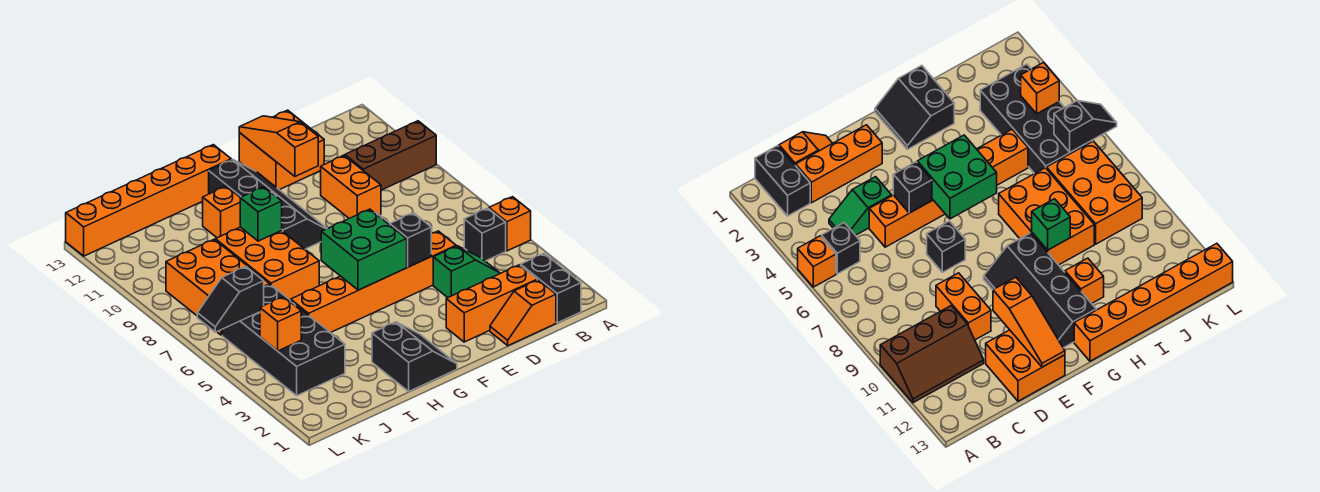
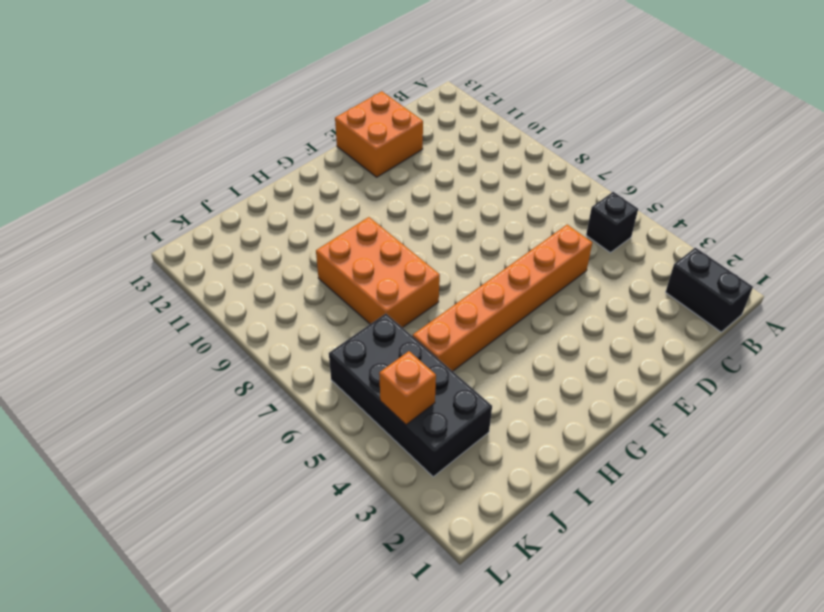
none -> orange 1x1 brick [489,197,531,251]
none -> brown 2x3 slope [343,121,436,190]
none -> orange 1x2 slope [490,280,556,346]

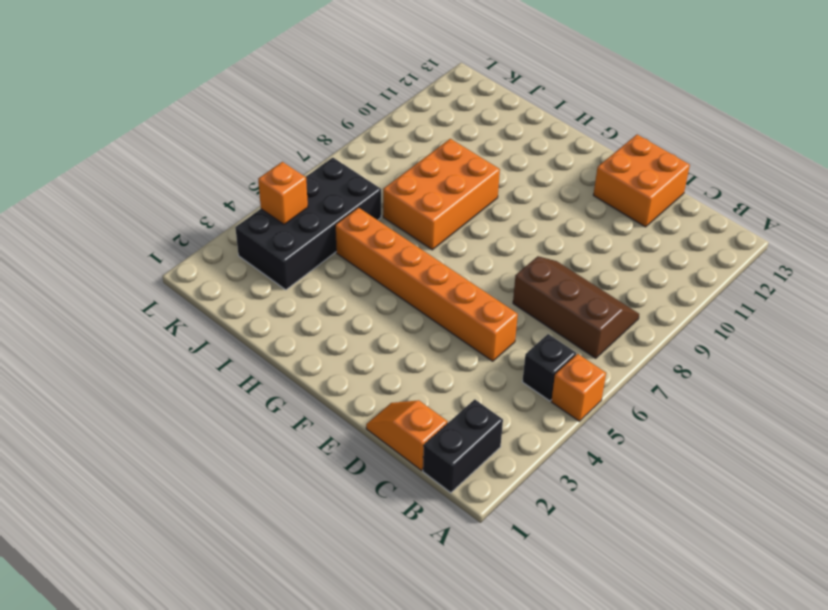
brown 2x3 slope [513,256,639,358] -> brown 2x3 slope moved to [343,121,436,190]
none -> orange 1x3 brick [446,265,537,342]
none -> green 1x2 slope [433,246,500,298]
none -> orange 1x2 brick [321,156,381,218]

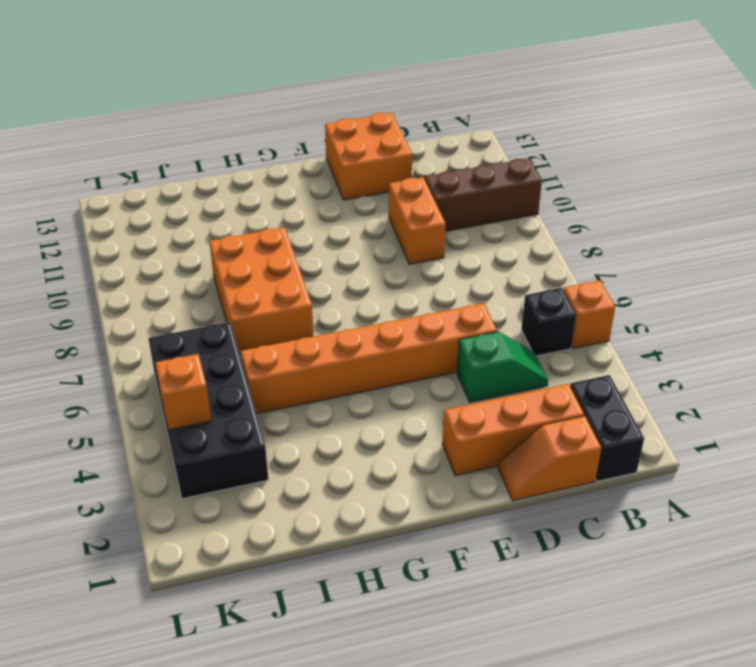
none -> black 1x1 brick [927,221,965,272]
none -> black 2x4 slope [209,159,327,249]
none -> black 2x2 slope [372,322,457,391]

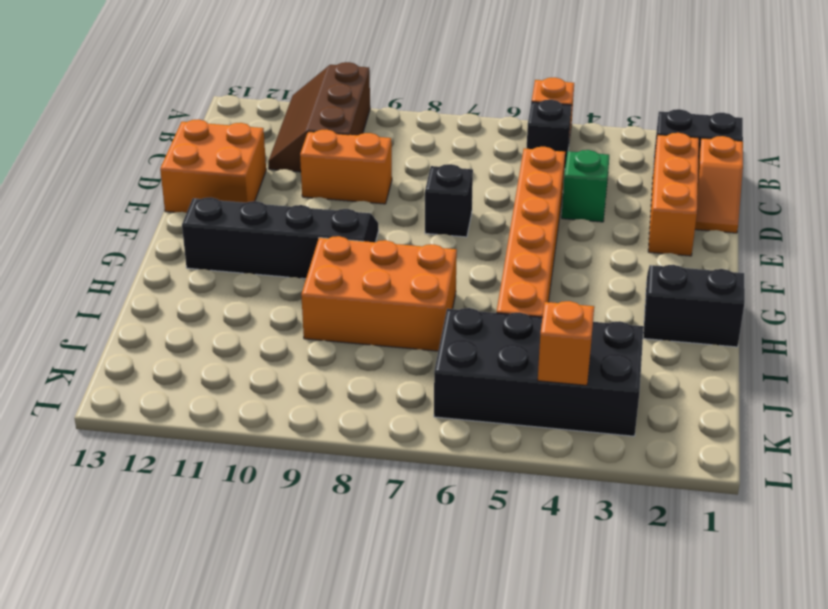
none -> orange 1x6 brick [66,145,231,256]
none -> orange 1x1 brick [203,186,240,238]
none -> orange 2x3 brick [166,239,270,335]

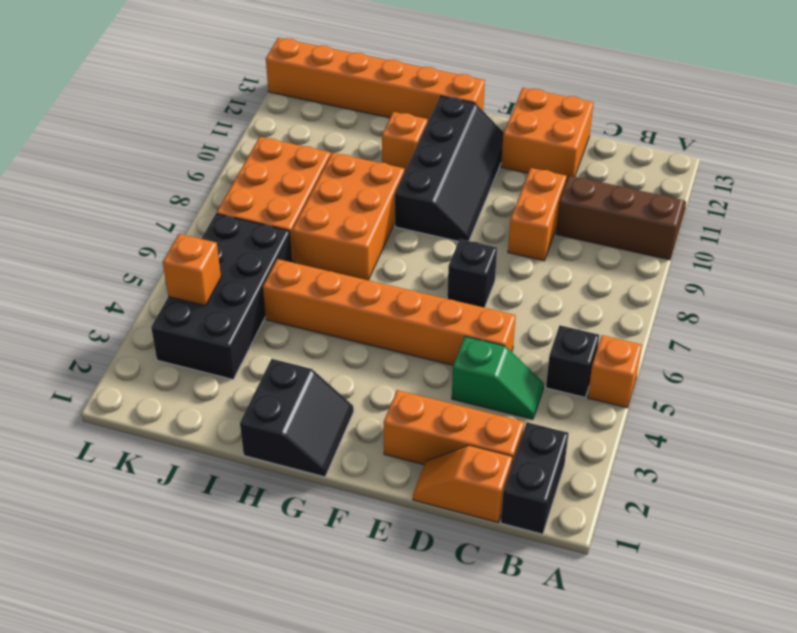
none -> black 1x1 brick [390,213,431,267]
none -> orange 1x3 slope [239,116,318,176]
none -> green 2x2 brick [321,209,407,290]

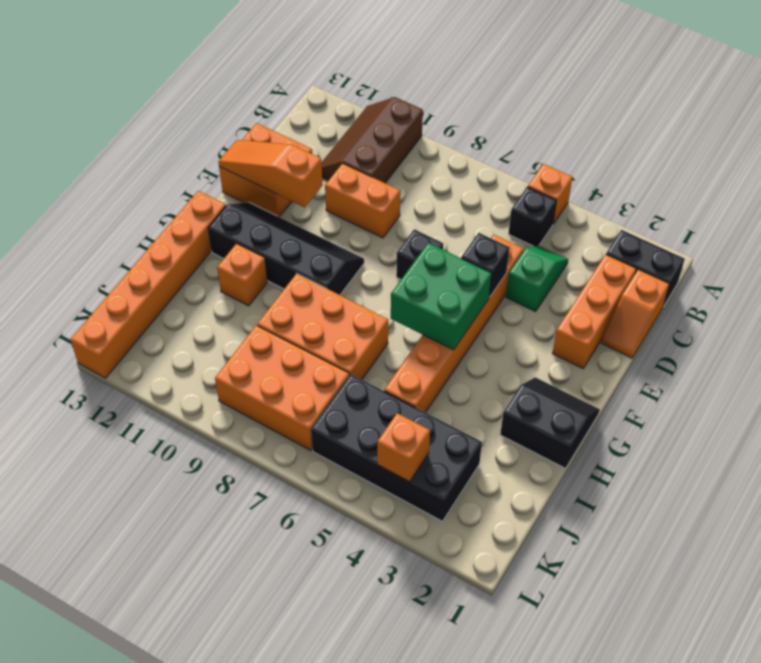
none -> green 1x1 brick [240,187,282,241]
none -> black 1x2 slope [197,267,264,332]

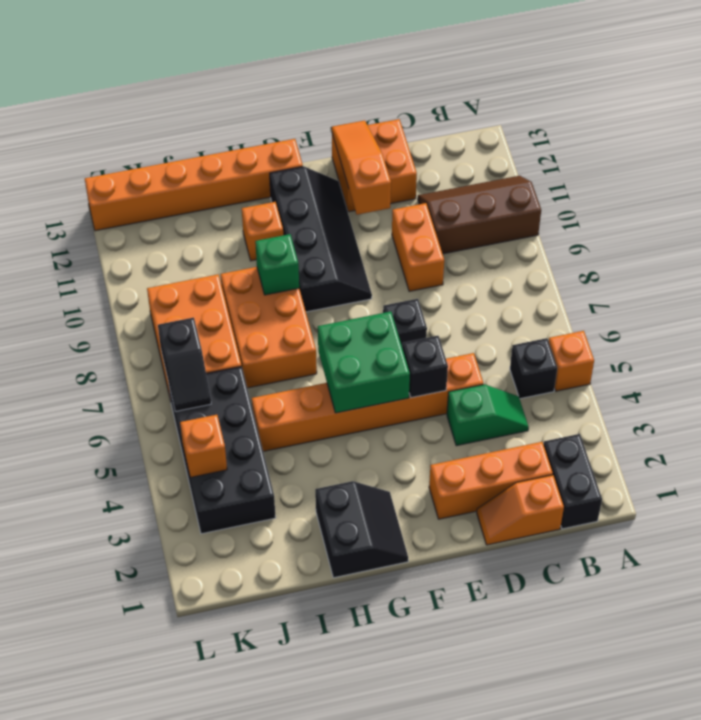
black 1x2 slope [158,318,211,412] -> black 1x2 slope turned to [197,267,264,332]

